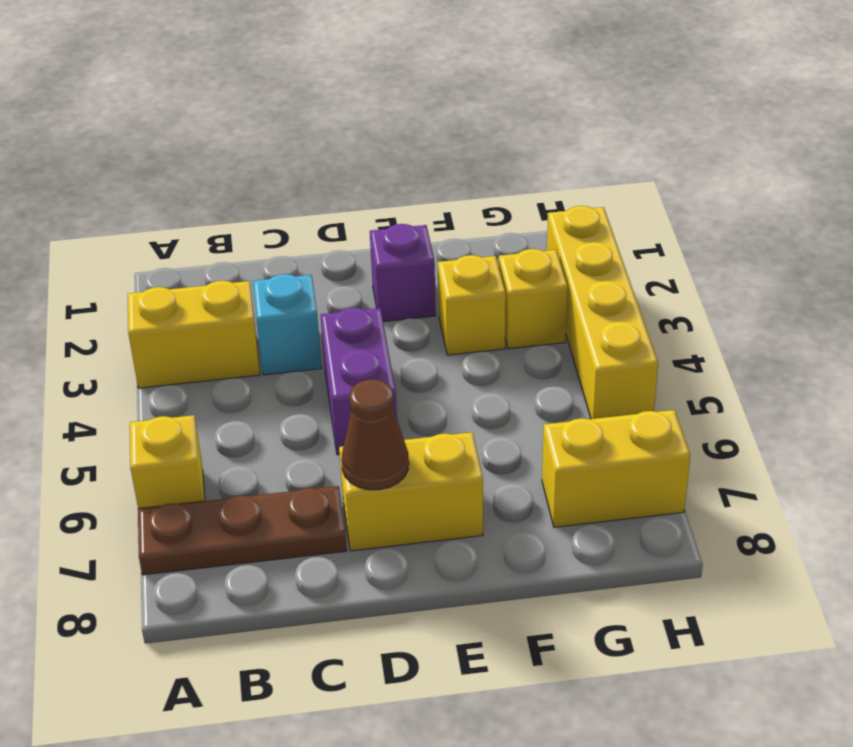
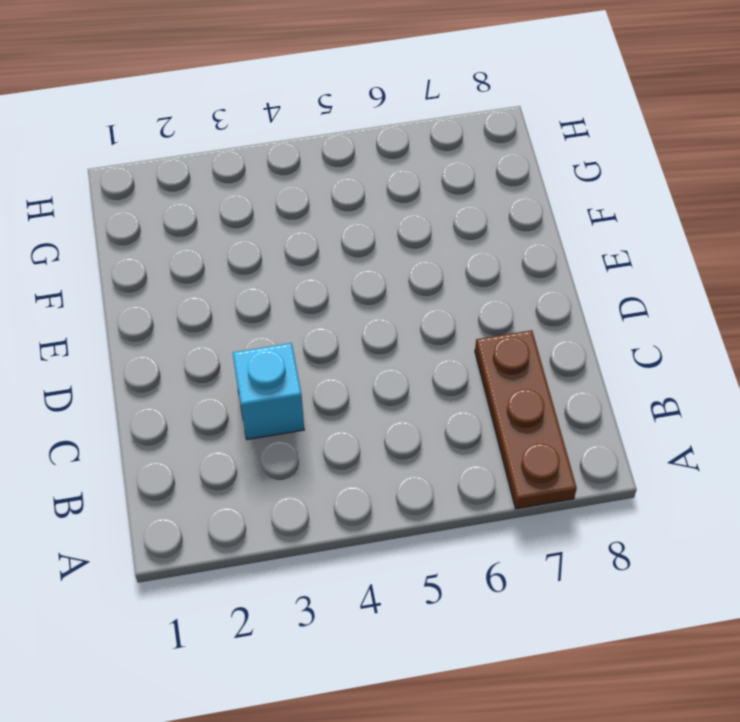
none -> yellow 1x2 brick [128,281,260,388]
none -> yellow 1x1 brick [130,415,205,509]
none -> purple 1x2 brick [320,308,397,455]

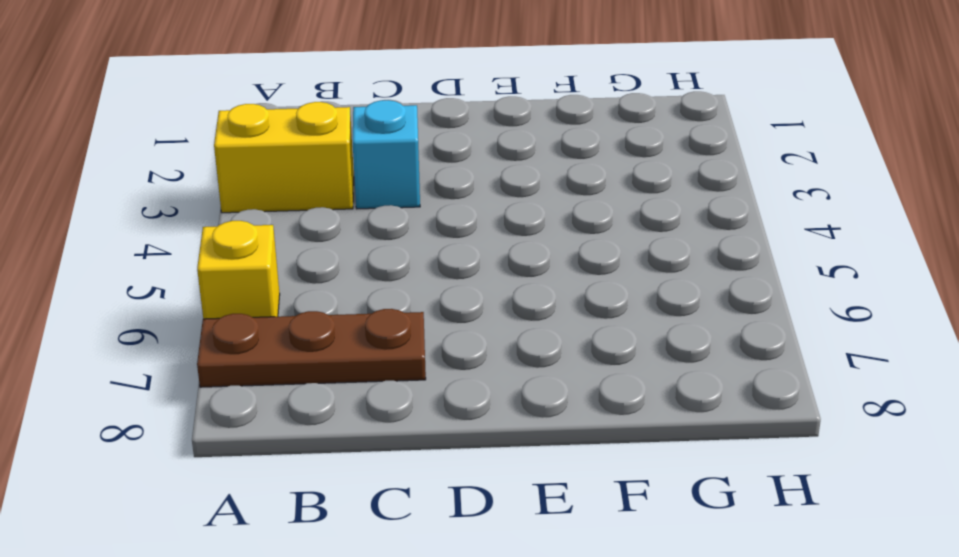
none -> purple 1x2 brick [320,308,397,455]
none -> yellow 1x2 brick [339,432,483,551]
none -> purple 1x1 brick [370,224,436,322]

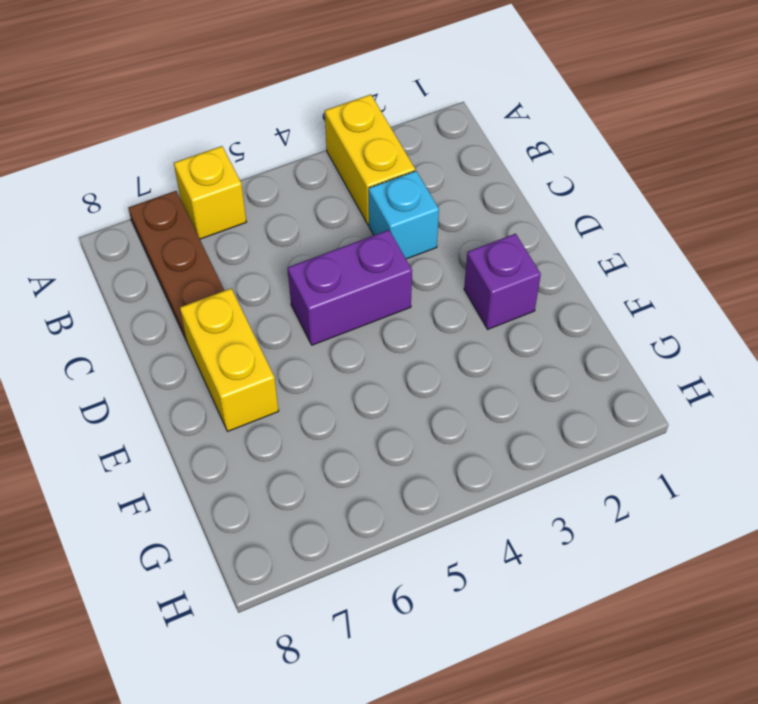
none -> yellow 1x1 brick [438,255,506,355]
none -> yellow 1x1 brick [499,249,568,349]
none -> yellow 1x2 brick [542,410,690,527]

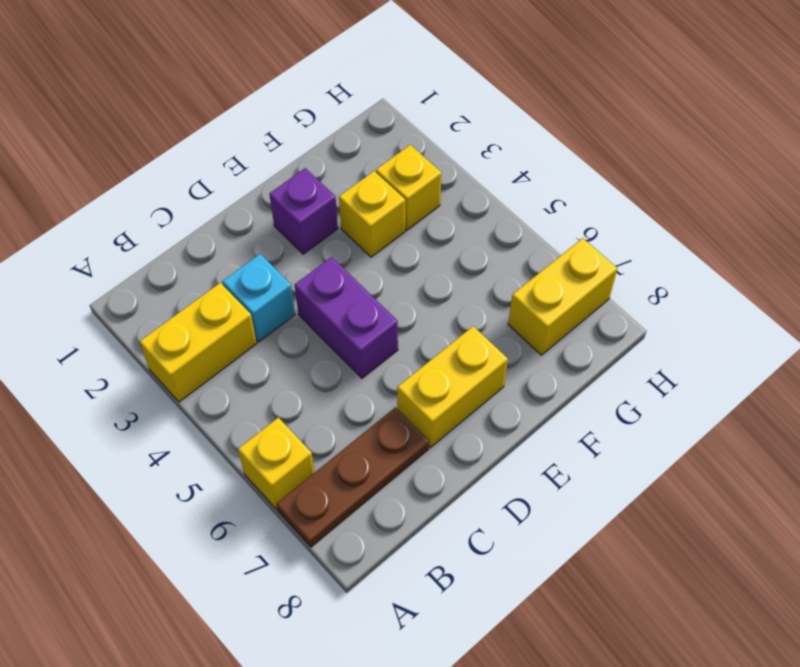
none -> yellow 1x4 brick [547,206,658,419]
none -> brown 1x1 cone [342,379,409,490]

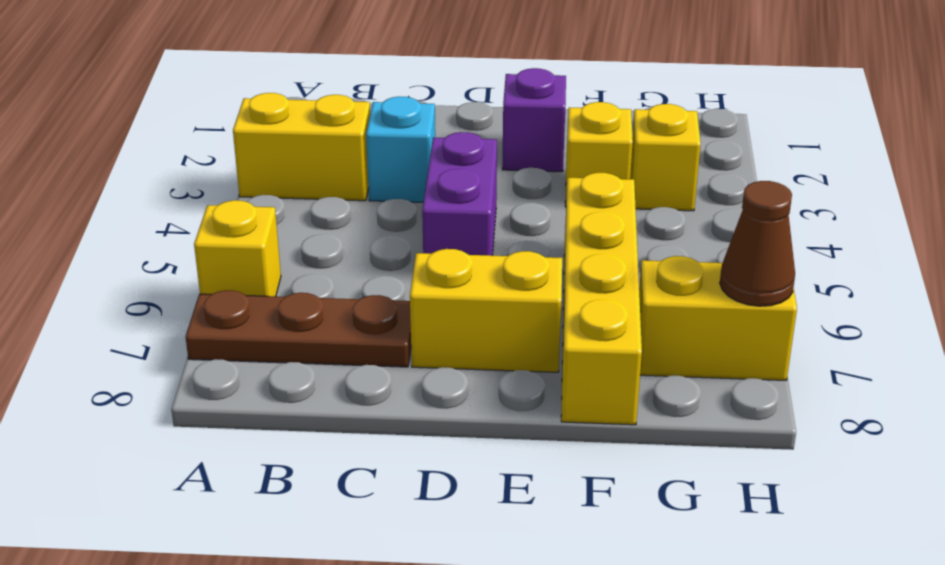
yellow 1x4 brick [561,173,642,425] -> yellow 1x4 brick moved to [547,206,658,419]
brown 1x1 cone [720,181,795,306] -> brown 1x1 cone moved to [342,379,409,490]

